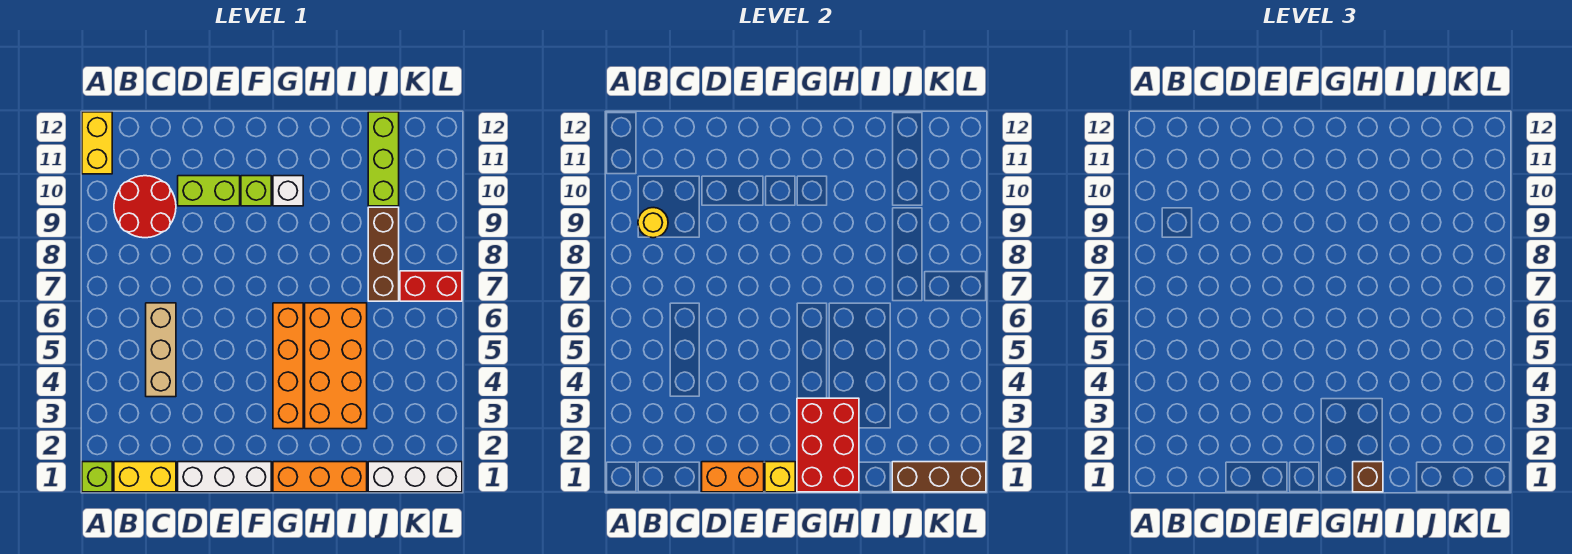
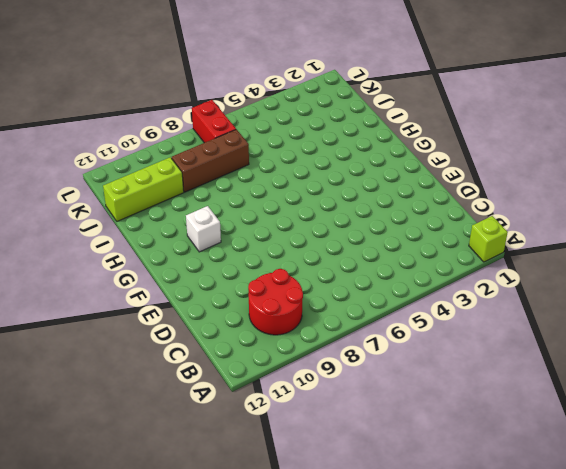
none -> yellow 1x2 brick [82,112,112,174]
none -> yellow 1x2 brick [114,462,176,492]
none -> tan 1x3 brick [146,303,176,397]

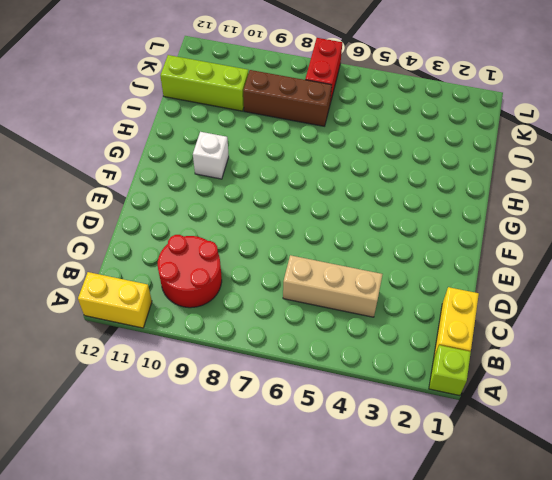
none -> white 1x3 brick [178,462,271,492]
none -> lime 1x2 brick [178,176,240,206]
none -> lime 1x1 brick [241,176,271,206]

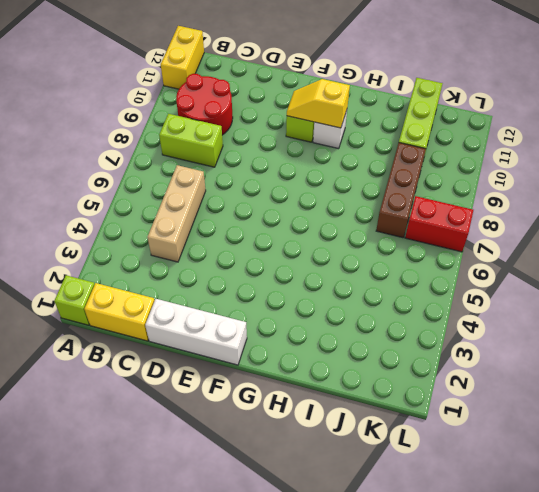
lime 1x2 brick [159,114,223,167] -> lime 1x2 brick moved to [178,176,240,206]
yellow 1x2 slope [287,79,350,128] -> none
none -> orange 1x3 brick [273,462,367,492]
none -> orange 1x4 brick [273,303,303,429]
none -> orange 2x4 brick [305,303,367,429]

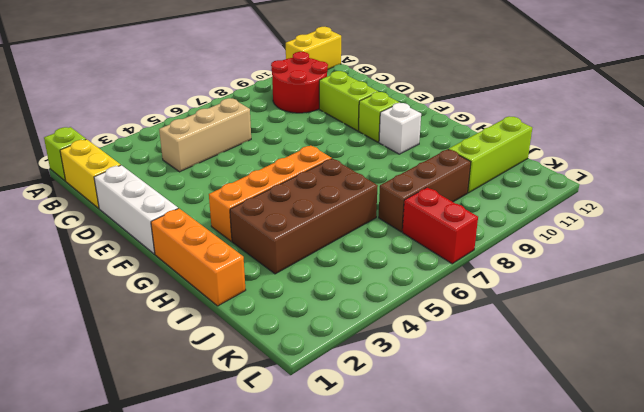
brown 2x4 brick [230,158,378,274] -> orange 2x4 brick [305,303,367,429]
none -> white 1x3 brick [368,462,462,492]
none -> yellow 1x1 round brick [638,208,668,238]
none -> orange 1x2 brick [702,462,764,492]

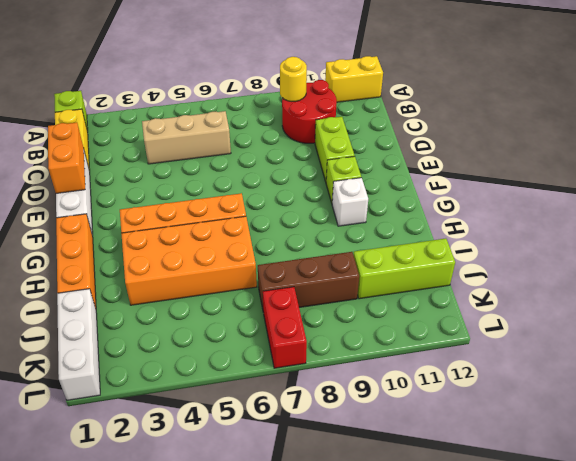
none -> yellow 1x1 brick [765,462,795,492]
none -> red 2x3 brick [797,398,859,492]
none -> brown 1x3 brick [892,462,986,492]

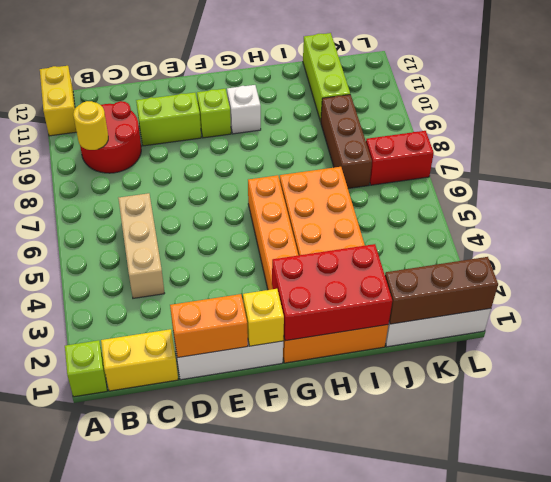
red 2x3 brick [272,244,392,341] -> red 2x3 brick turned to [797,398,859,492]
none -> brown 1x1 brick [1353,462,1383,492]

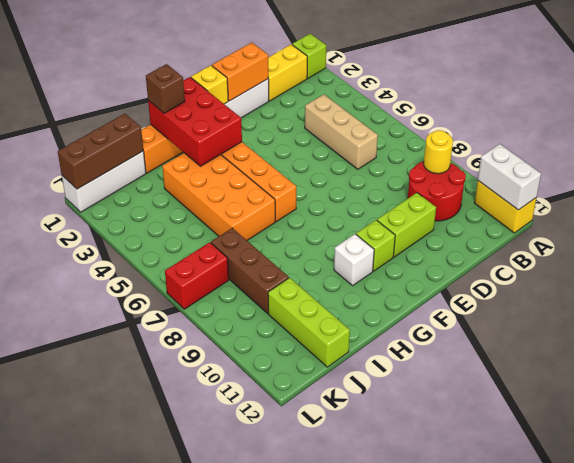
white 1x2 brick [478,144,541,210] -> none

